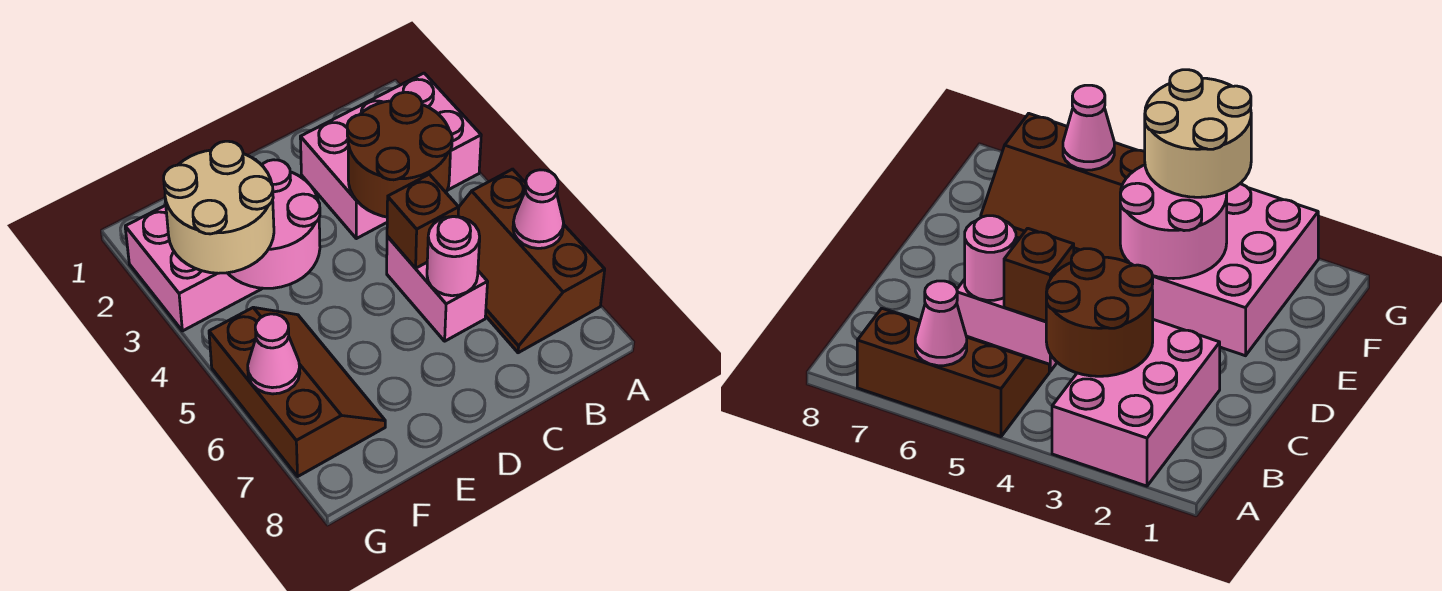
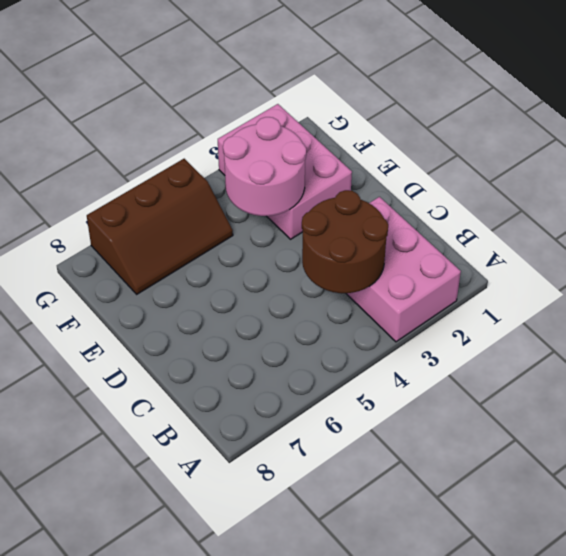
none -> brown 2x3 slope [458,169,605,353]
none -> pink 1x2 brick [387,236,488,341]
none -> pink 1x1 cone [513,170,564,248]

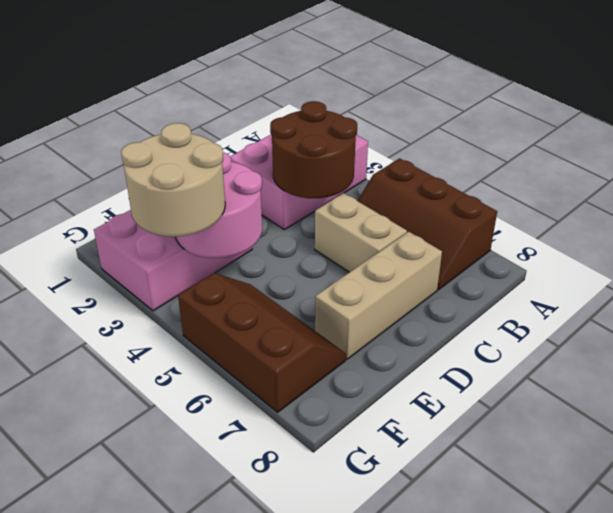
tan 1x2 brick [315,193,407,272] -> pink 1x2 brick [387,236,488,341]
tan 1x3 brick [315,232,442,359] -> none
none -> pink 1x1 cone [513,170,564,248]
none -> brown 1x1 brick [387,174,459,268]
none -> pink 1x1 round brick [427,216,480,296]

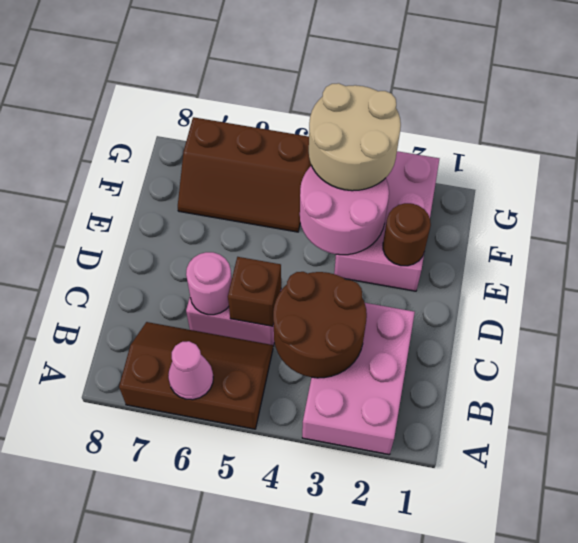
brown 1x1 round brick [383,203,431,266] -> none
none -> pink 1x1 cone [248,314,300,394]

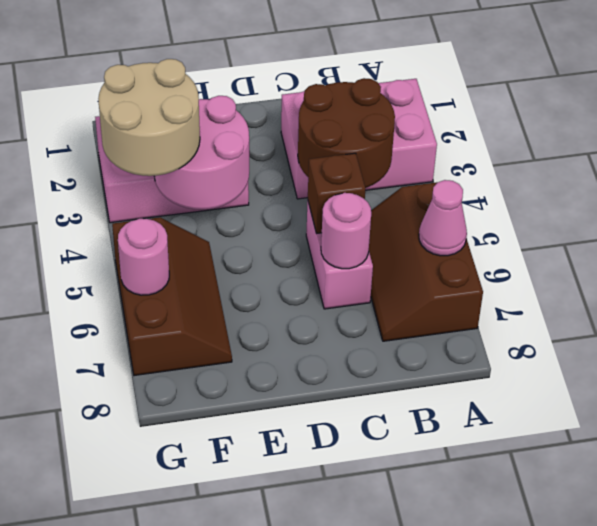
pink 1x1 round brick [118,219,169,295] -> pink 1x1 cone [248,314,300,394]

